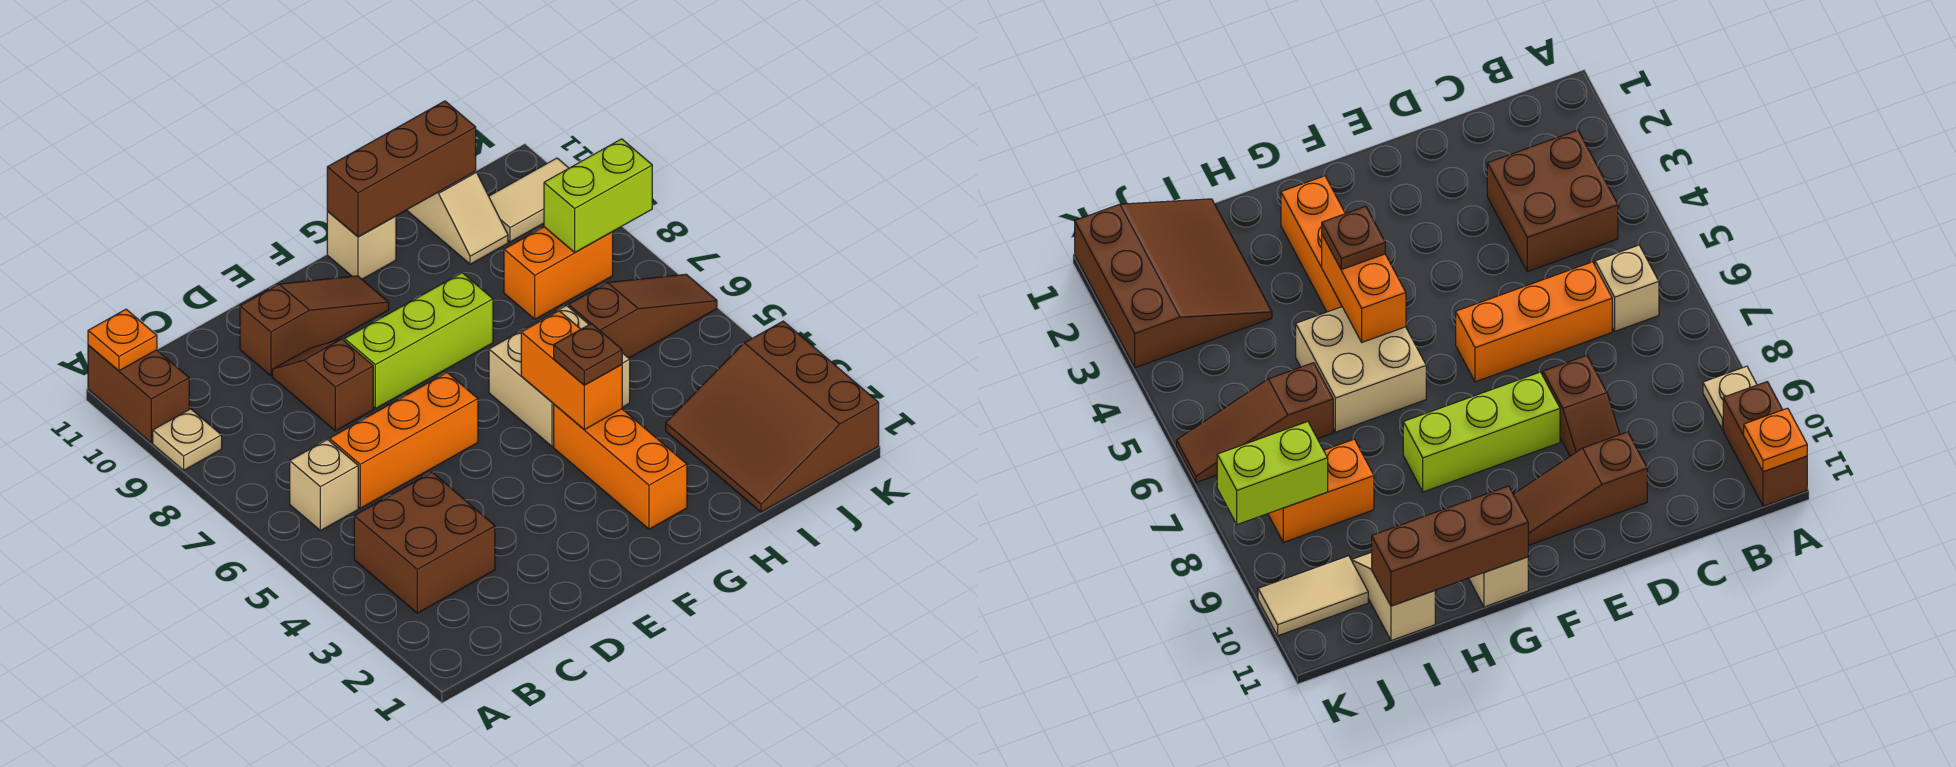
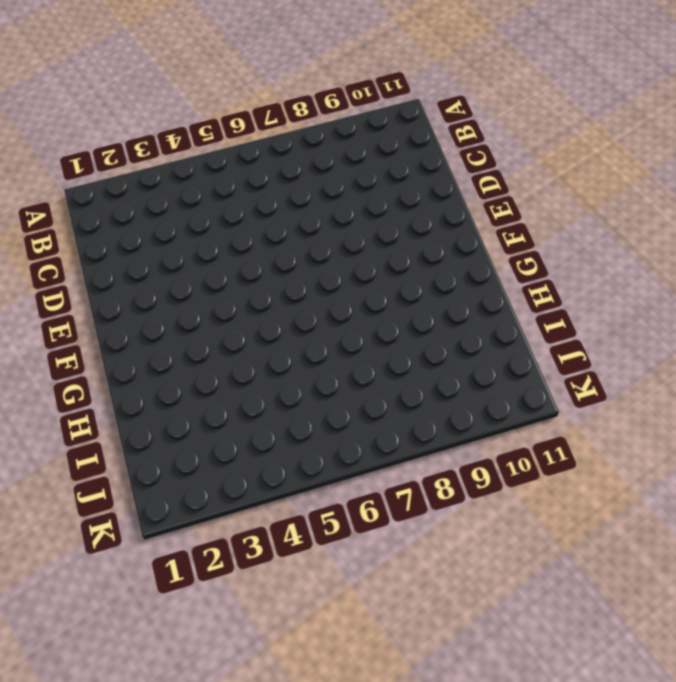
none -> tan 1x1 plate [153,409,222,470]
none -> brown 1x2 brick [88,345,189,443]
none -> brown 2x2 brick [354,472,495,613]

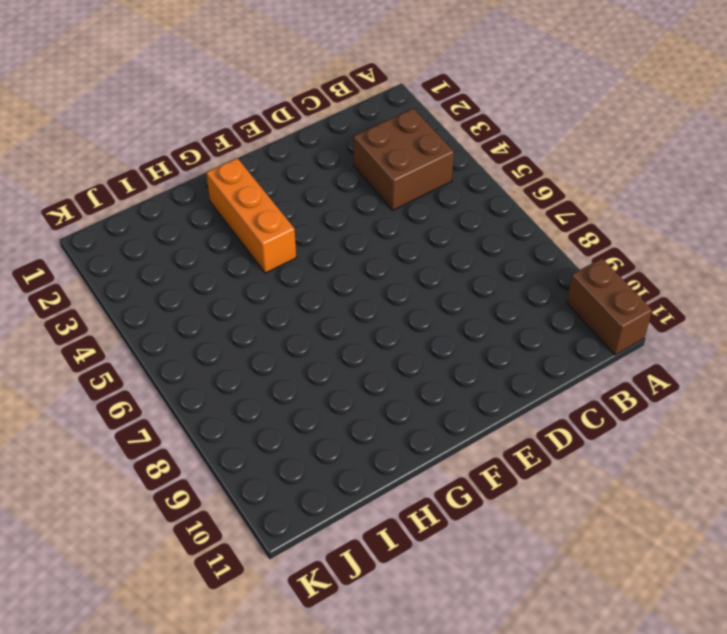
none -> tan 1x1 plate [153,409,222,470]
none -> tan 1x1 brick [290,440,358,531]
none -> orange 1x3 brick [329,373,478,508]

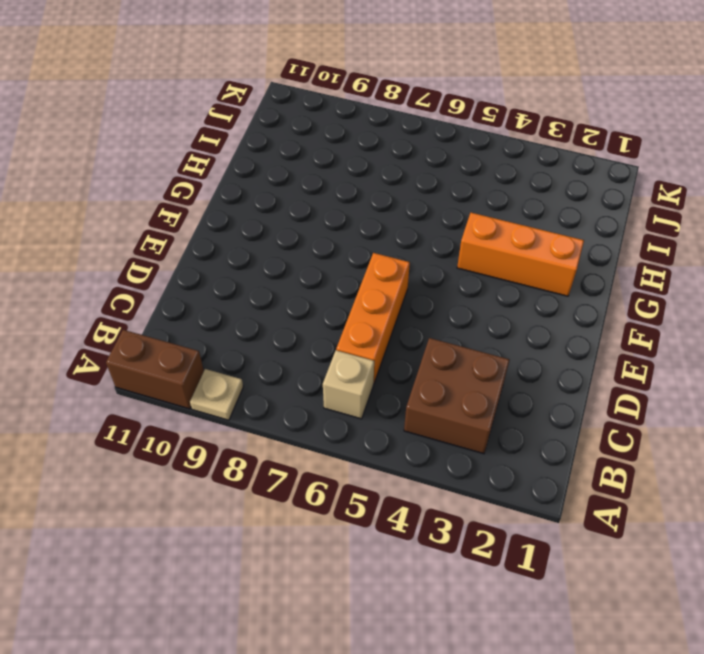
none -> brown 1x2 slope [272,339,373,431]
none -> brown 1x3 slope [240,276,389,376]
none -> lime 1x3 brick [345,273,493,409]

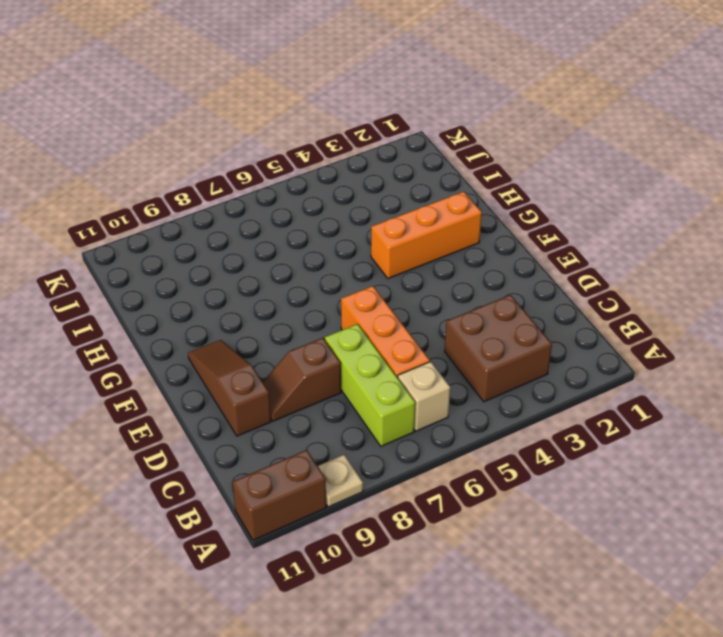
lime 1x3 brick [325,324,415,446] -> lime 1x3 brick moved to [345,273,493,409]
none -> tan 2x2 brick [489,306,630,447]
none -> tan 1x1 brick [327,212,396,279]
none -> brown 3x3 slope [666,321,879,512]

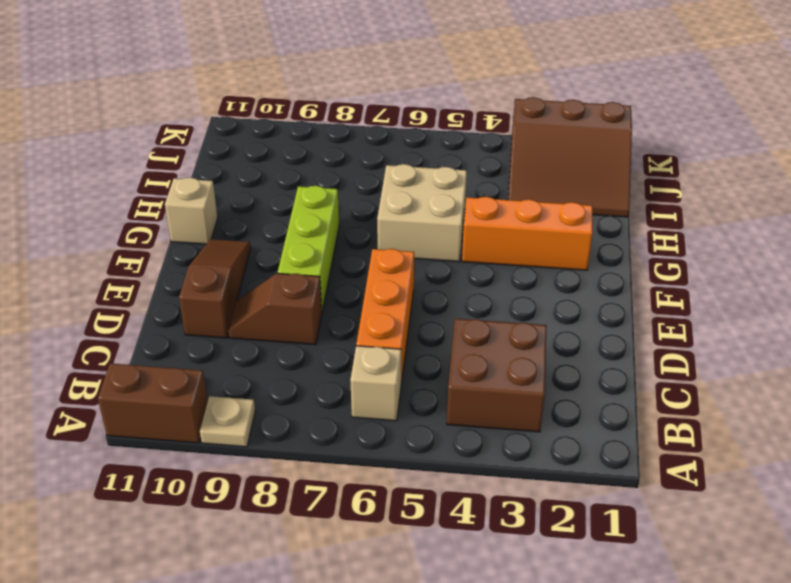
none -> brown 1x3 slope [569,274,717,358]
none -> orange 1x2 brick [504,227,613,319]
none -> tan 1x2 slope [407,171,508,264]

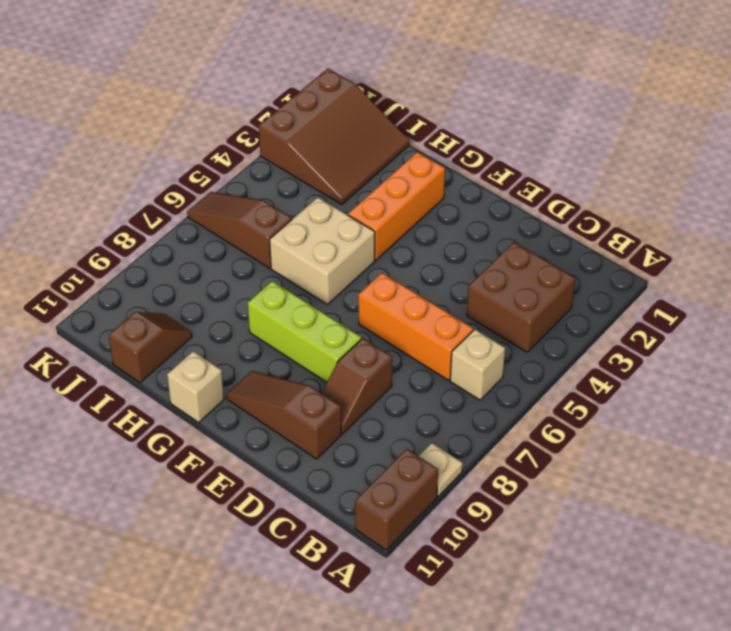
brown 1x2 slope [109,312,192,383] -> tan 1x2 slope [407,171,508,264]
none -> orange 1x2 brick [504,227,613,319]
none -> tan 1x2 tile [489,158,569,242]
none -> orange 1x1 plate [88,309,157,371]

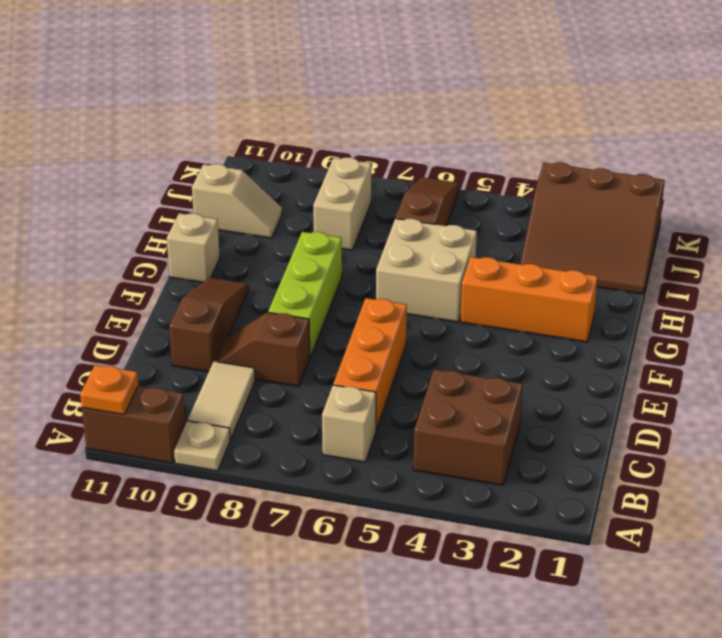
tan 1x2 tile [188,361,255,440] -> tan 1x2 tile moved to [489,158,569,242]
tan 1x2 brick [313,158,371,250] -> orange 1x2 brick [504,227,613,319]
none -> orange 1x2 brick [521,311,622,430]
none -> brown 1x3 brick [327,101,476,237]
none -> lime 1x2 brick [544,139,652,252]

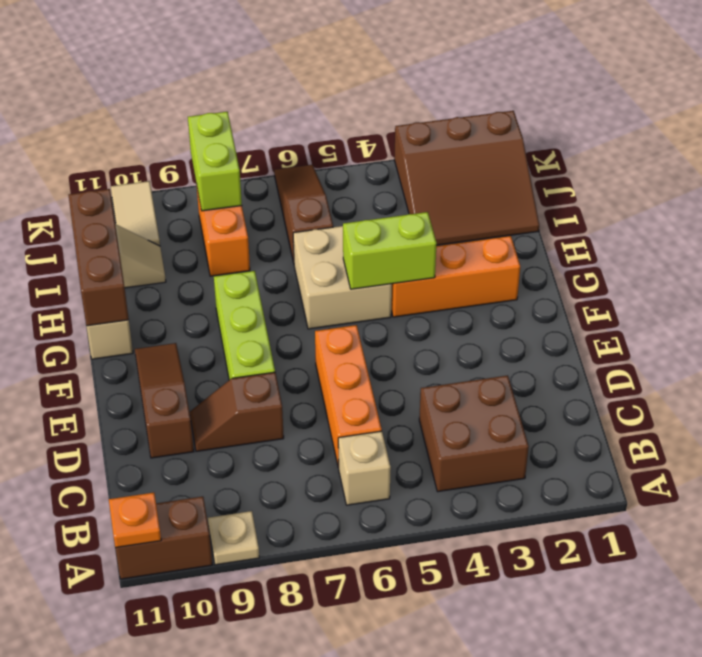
lime 1x2 brick [343,212,437,289] -> orange 1x2 brick [521,311,622,430]
none -> brown 1x1 plate [554,324,622,385]

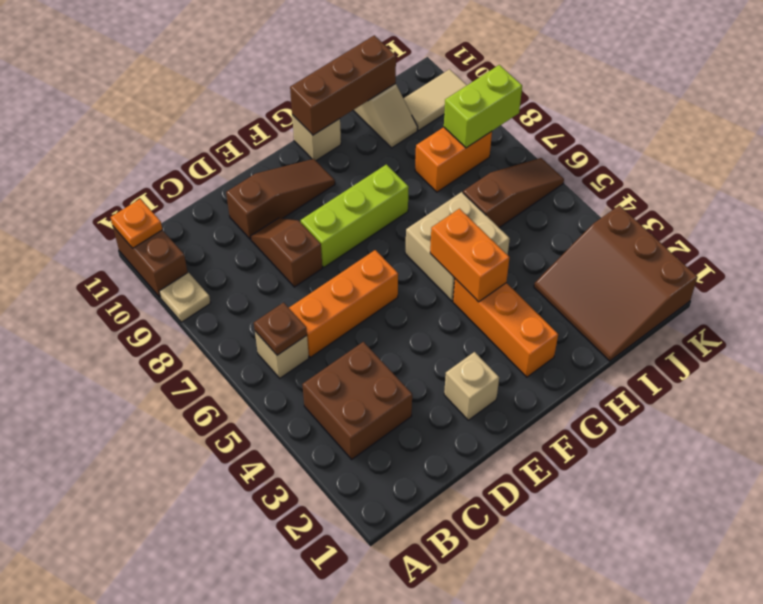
brown 1x1 plate [254,303,307,355] -> brown 1x1 plate moved to [554,324,622,385]
tan 1x1 brick [444,352,499,420] -> none

